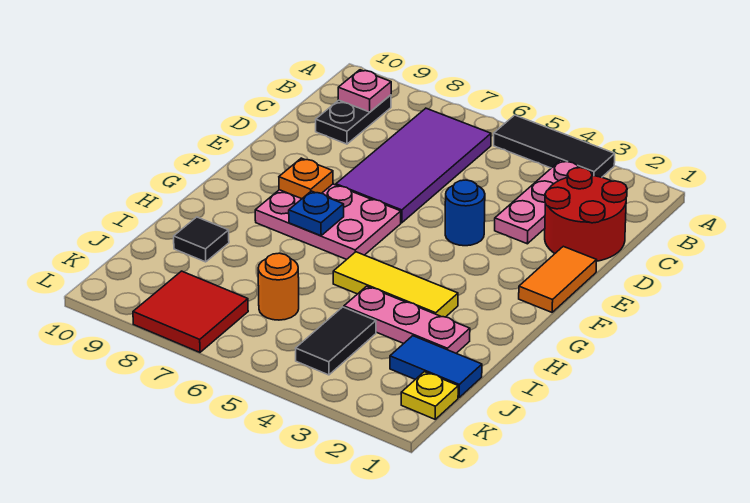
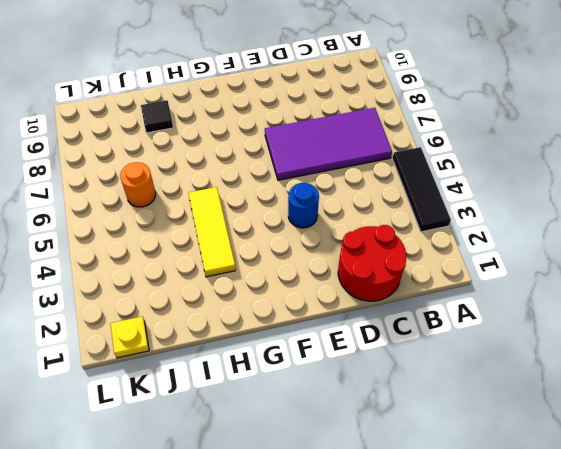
none -> pink 1x3 plate [495,160,593,244]
none -> black 1x2 plate [316,95,391,144]
none -> orange 1x2 tile [519,246,597,312]

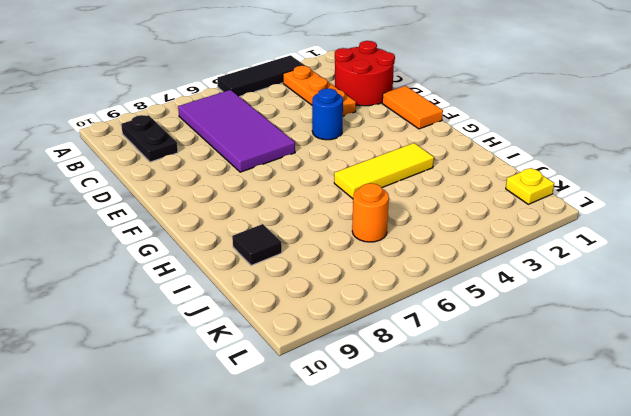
orange 1x3 plate [283,66,356,116] -> pink 1x3 plate [495,160,593,244]
none -> pink 2x3 plate [255,184,401,260]
none -> pink 1x3 plate [344,286,470,353]
none -> blue 1x2 tile [390,336,482,397]

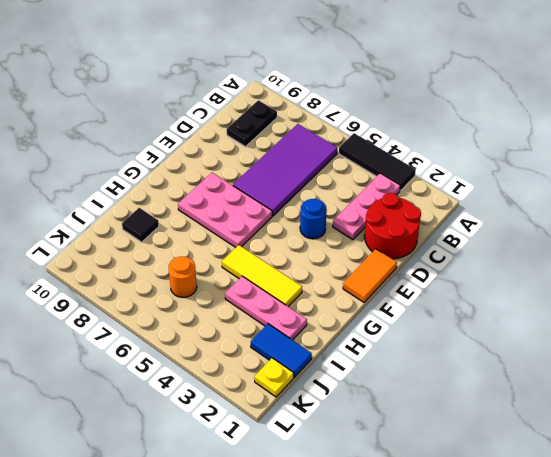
none -> black 1x2 tile [296,307,376,375]
none -> red 2x2 tile [133,271,248,352]
none -> pink 1x1 plate [338,70,391,112]

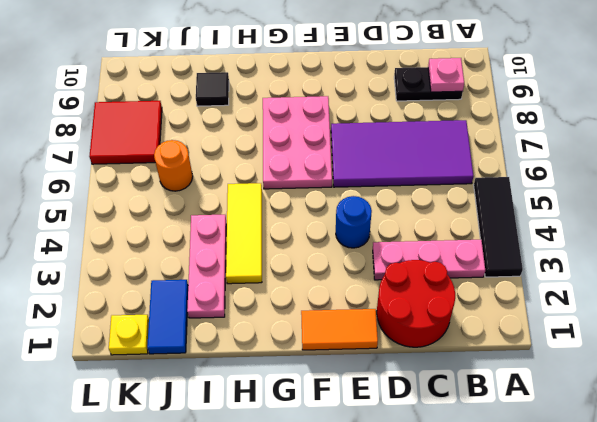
none -> black 1x2 tile [296,307,376,375]
none -> orange 1x1 plate [279,158,333,199]
none -> blue 1x1 plate [289,191,344,236]

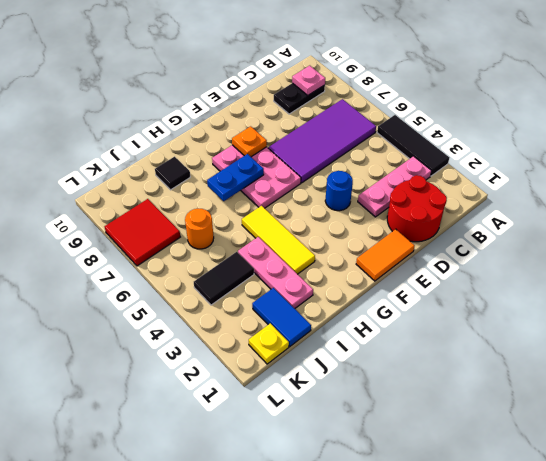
blue 1x2 plate [207,154,264,201] -> blue 1x1 plate [289,191,344,236]

